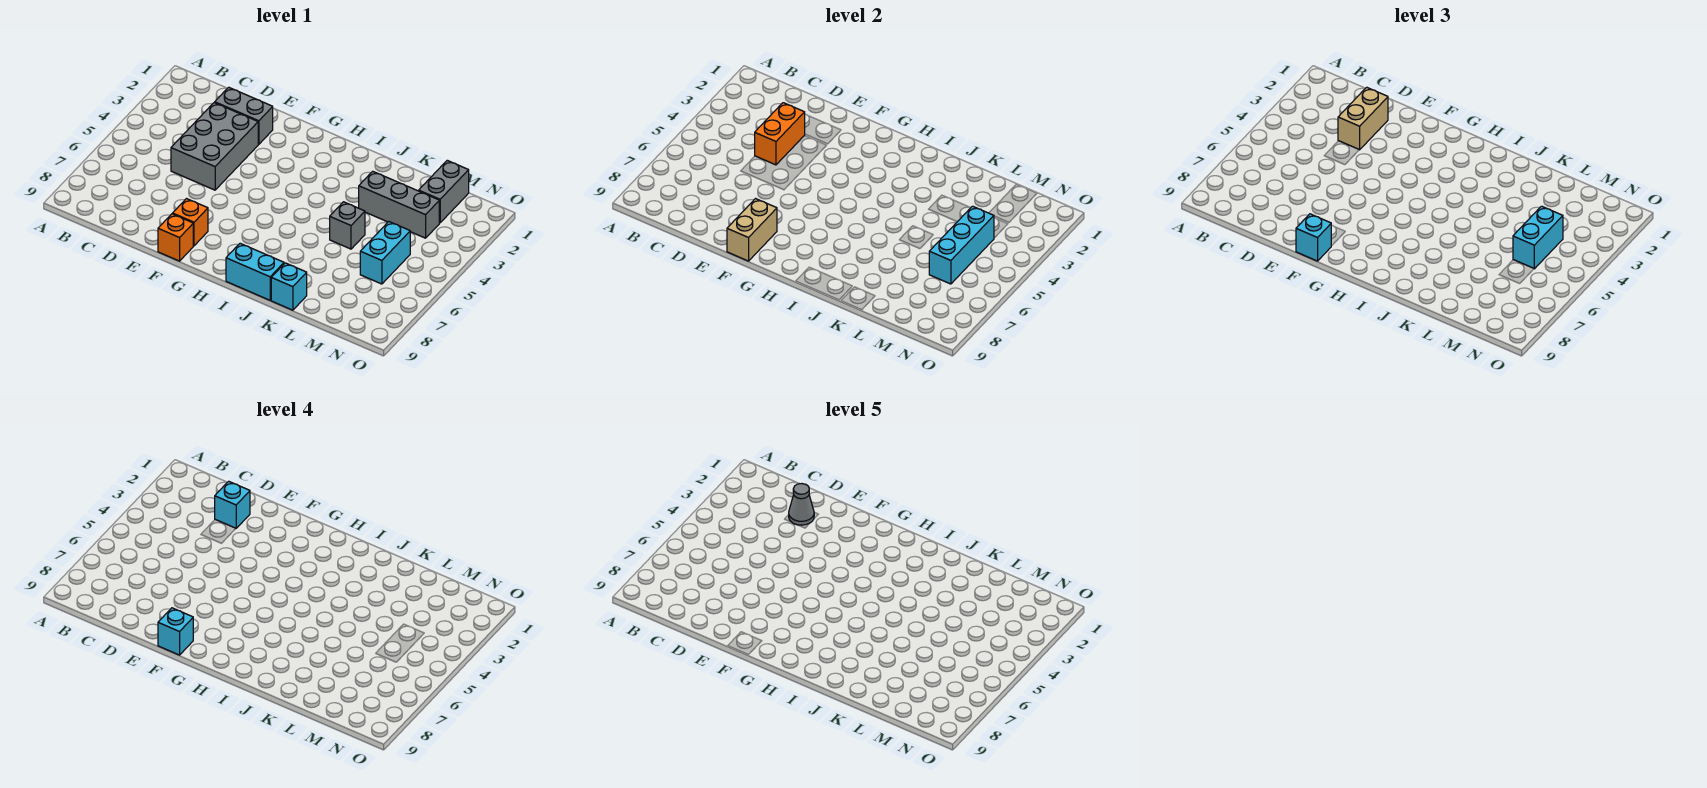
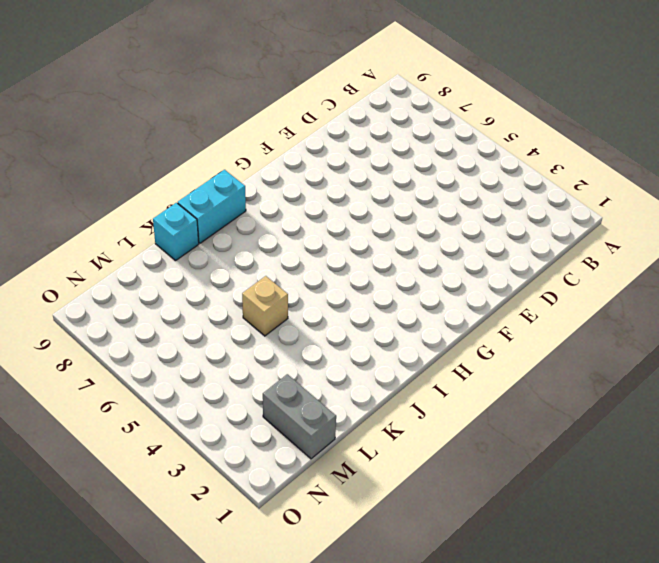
tan 1x1 brick [242,276,288,336] -> grey 1x1 brick [330,202,365,249]
none -> grey 1x2 brick [215,87,273,144]
none -> grey 2x3 brick [171,103,258,190]
none -> orange 1x1 brick [173,199,208,246]

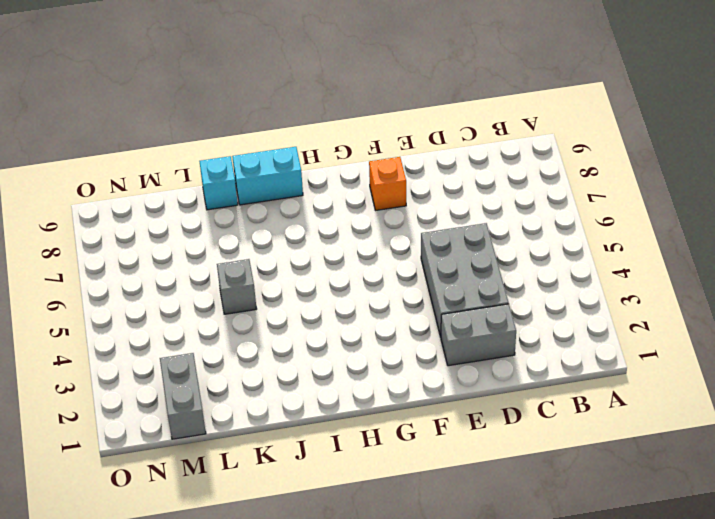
none -> orange 1x1 brick [158,214,193,261]
none -> grey 1x3 brick [359,171,439,238]
none -> cyan 1x2 brick [360,222,410,284]

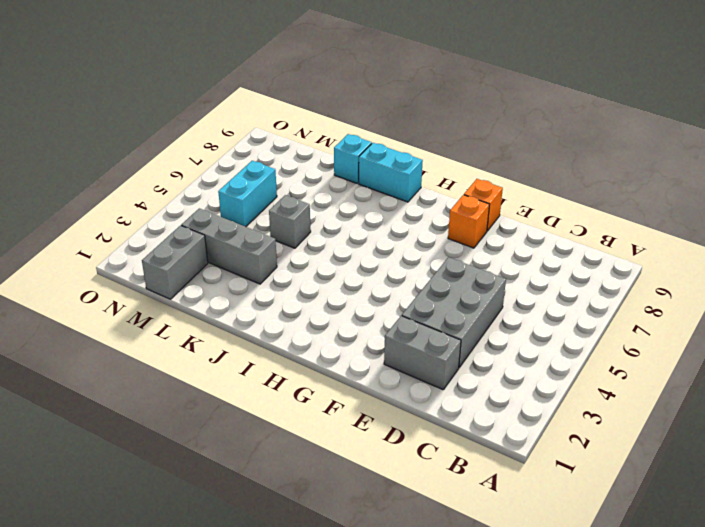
none -> orange 1x2 brick [755,103,805,165]
none -> tan 1x2 brick [727,199,777,261]
none -> cyan 1x3 brick [929,206,994,284]

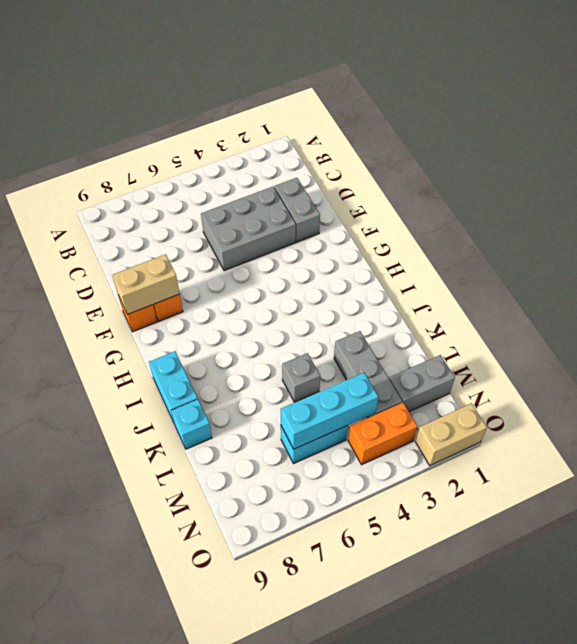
orange 1x2 brick [348,403,417,465] -> orange 1x2 brick moved to [755,103,805,165]
tan 1x2 brick [415,403,487,466] -> tan 1x2 brick moved to [1338,87,1388,150]
none -> cyan 1x1 brick [1296,214,1331,261]
none -> cyan 1x2 brick [1513,206,1563,269]
none -> cyan 1x1 brick [215,481,250,528]

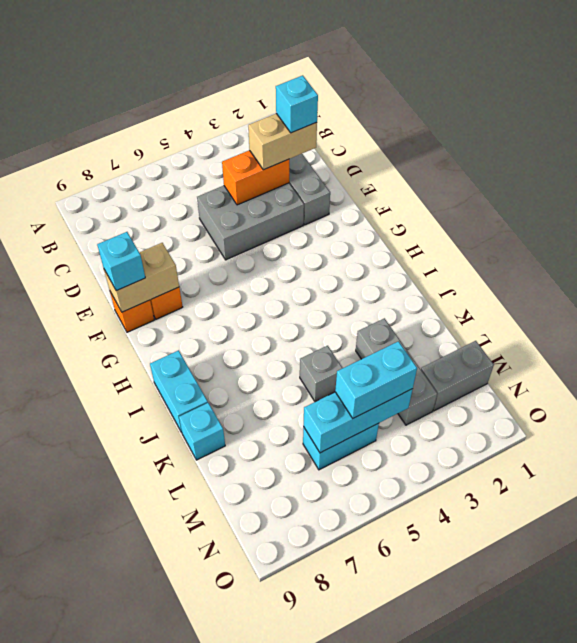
none -> cyan 1x1 brick [158,608,193,655]
none -> grey 1x1 cone [789,484,814,525]

